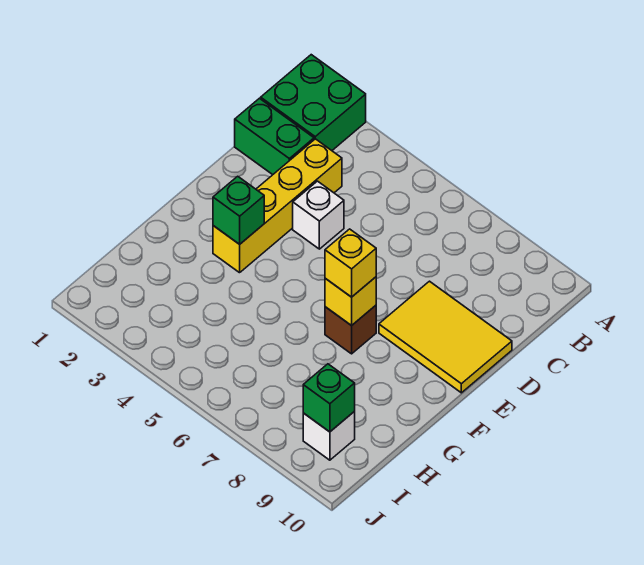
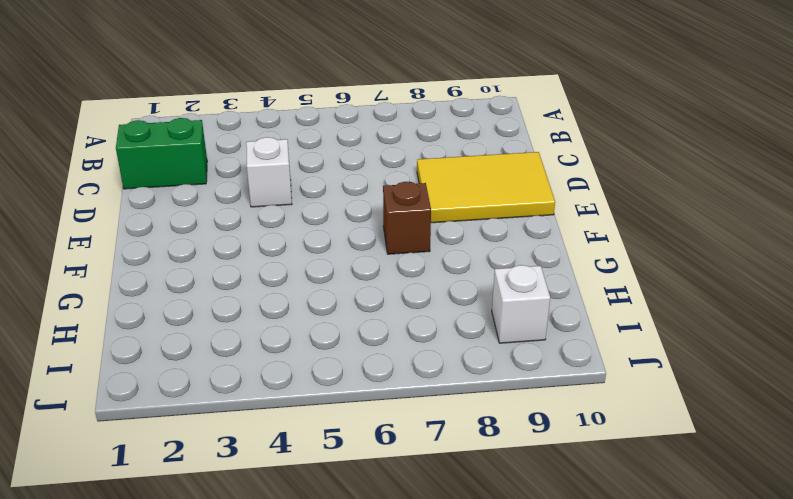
none -> green 2x2 brick [261,55,366,150]
none -> yellow 1x4 brick [213,139,342,273]

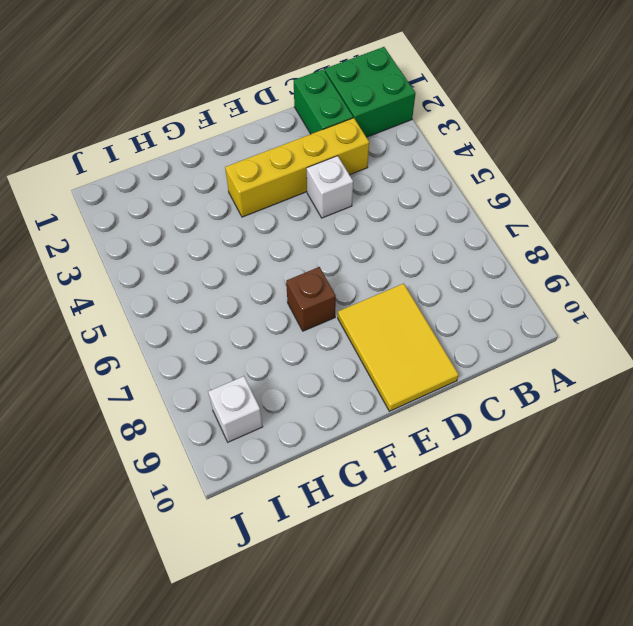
none -> green 1x1 brick [213,176,264,244]
none -> yellow 1x1 brick [325,277,376,326]

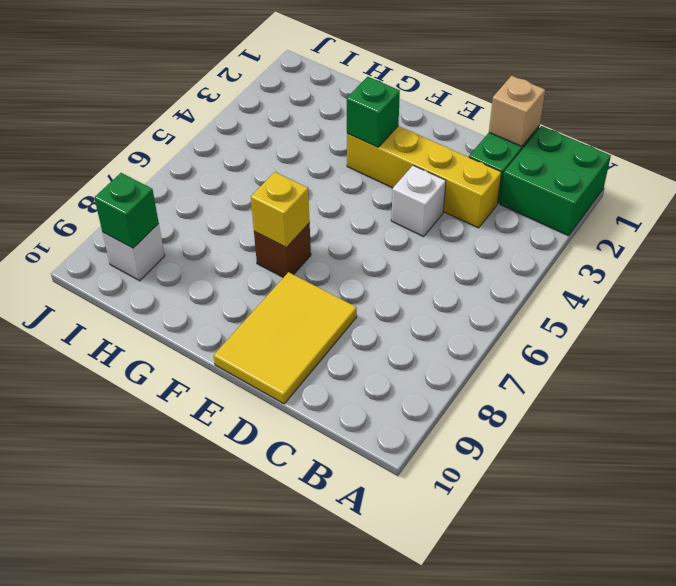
tan 1x1 brick [489,76,545,146] -> none
none -> yellow 1x1 brick [325,229,376,297]

